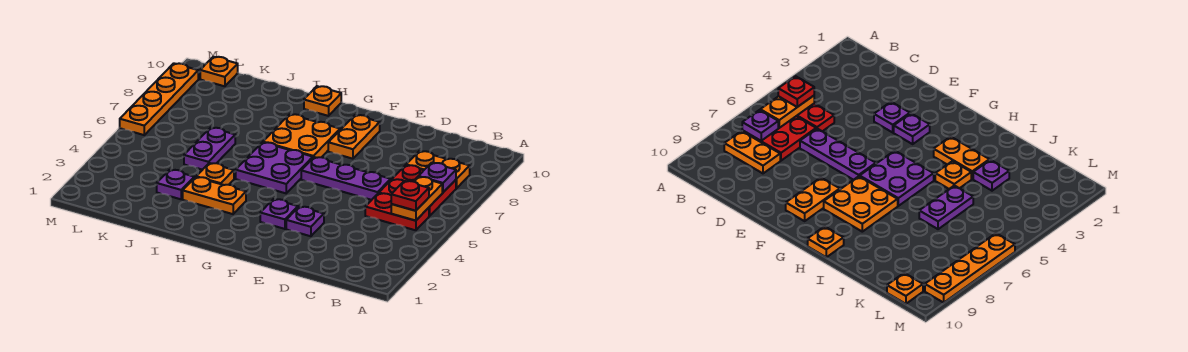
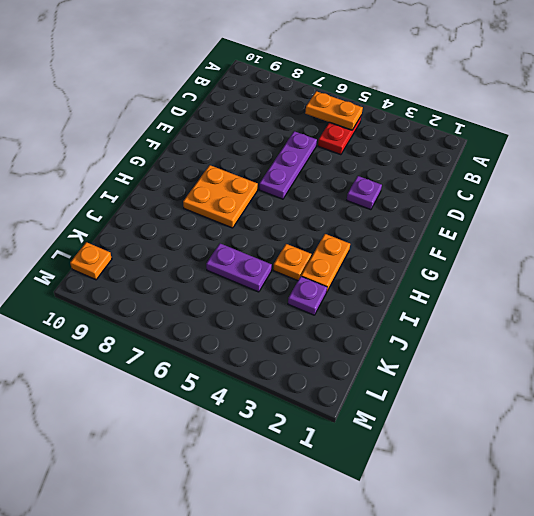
none -> red 2x2 plate [379,165,456,216]
none -> orange 1x2 plate [406,151,470,188]
none -> purple 1x1 plate [260,199,298,229]

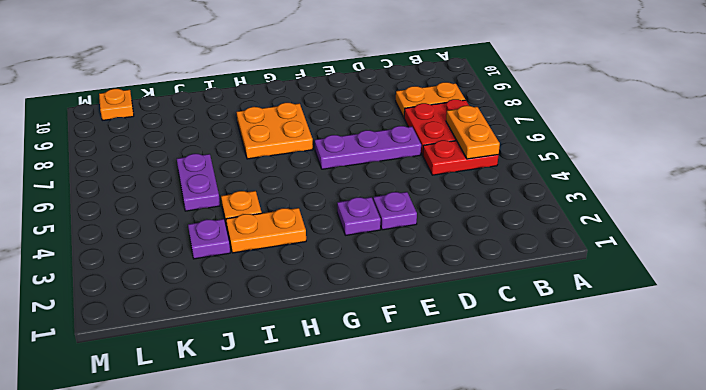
none -> orange 1x2 plate [328,115,380,159]
none -> purple 2x2 plate [236,142,313,193]
none -> orange 1x1 plate [304,86,341,116]

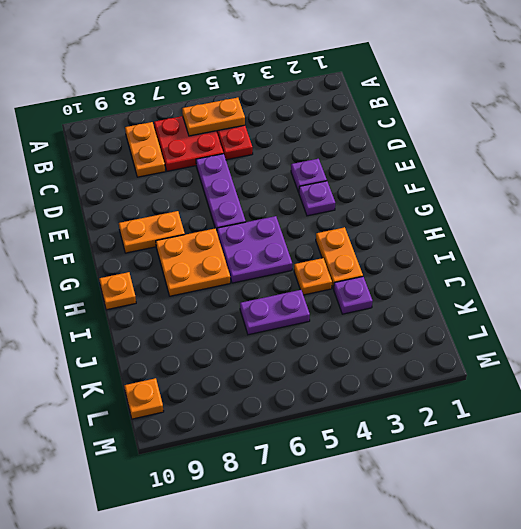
none -> orange 1x4 plate [120,63,198,135]
none -> purple 1x1 plate [418,163,456,192]
none -> red 1x1 plate [391,181,429,211]

